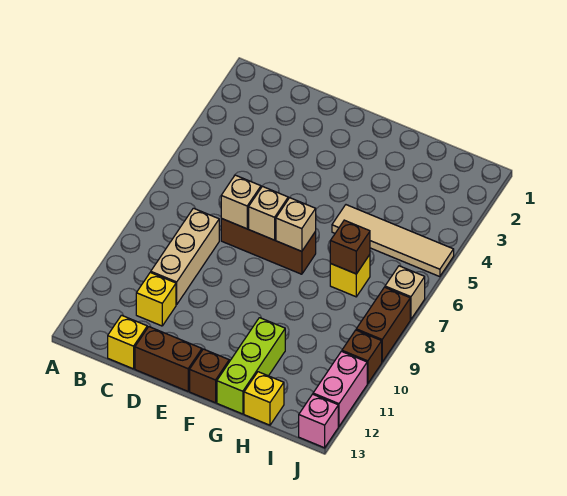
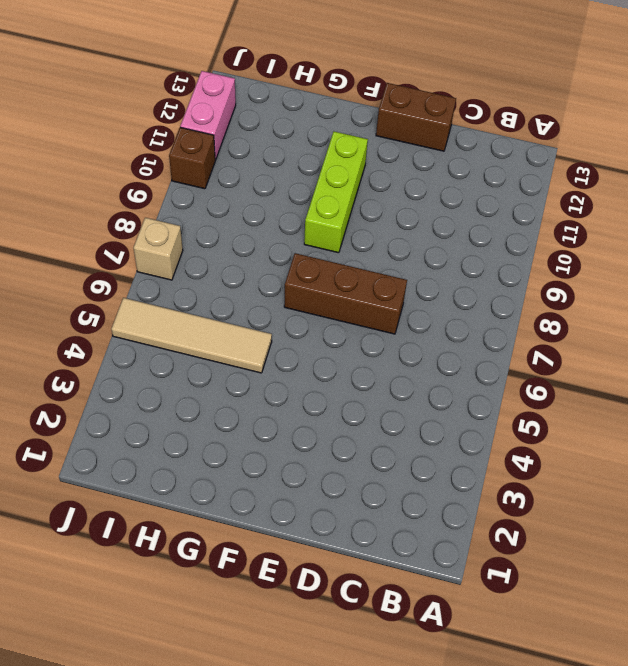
lime 1x3 brick [304,132,368,253] -> lime 1x3 brick moved to [217,318,285,414]
none -> tan 1x3 brick [151,208,219,305]
none -> yellow 1x1 brick [136,272,176,326]
none -> yellow 1x1 brick [108,315,147,369]

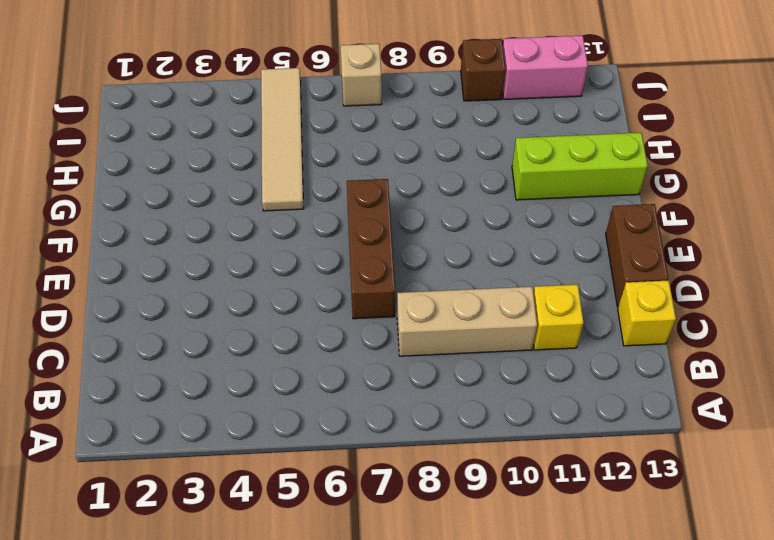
none -> brown 1x1 brick [190,349,229,403]
none -> yellow 1x1 brick [330,255,370,297]
none -> yellow 1x1 brick [244,372,284,425]

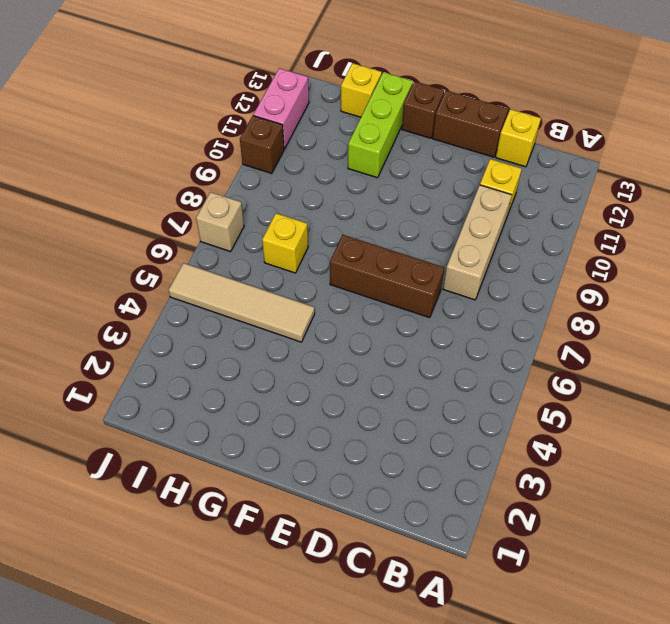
none -> brown 1x2 brick [356,287,410,362]
none -> pink 1x1 brick [299,394,338,448]
none -> tan 1x1 brick [221,175,261,229]

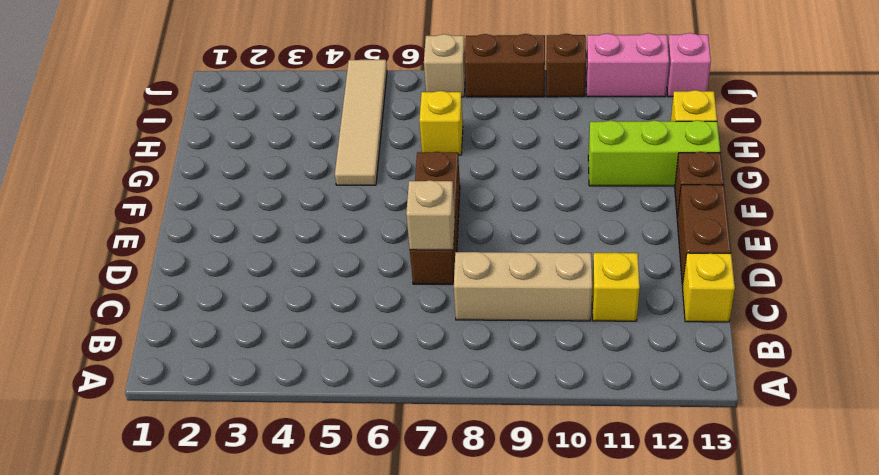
none -> tan 1x1 brick [249,186,288,240]
none -> tan 1x1 brick [276,198,316,251]
none -> brown 1x1 brick [330,220,370,274]

